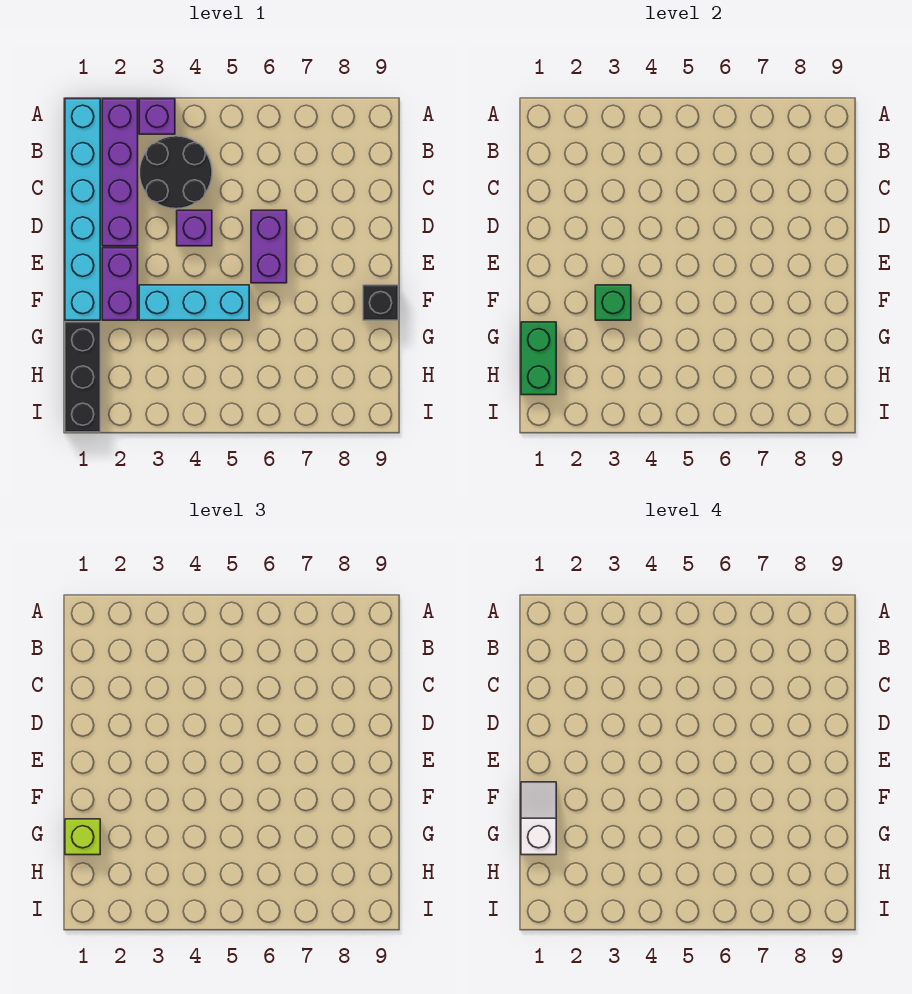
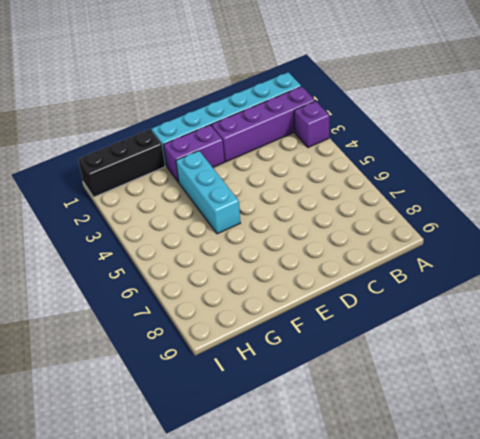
none -> black 2x2 round brick [139,136,212,209]
none -> purple 1x1 brick [177,210,212,246]
none -> purple 1x2 brick [251,210,287,283]

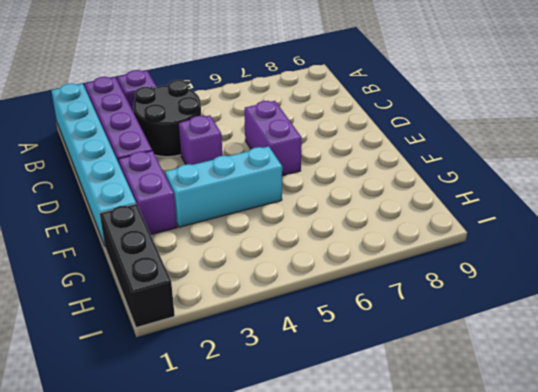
none -> black 1x1 brick [363,285,398,320]
none -> green 1x1 brick [595,285,631,320]
none -> green 1x2 brick [521,322,556,395]

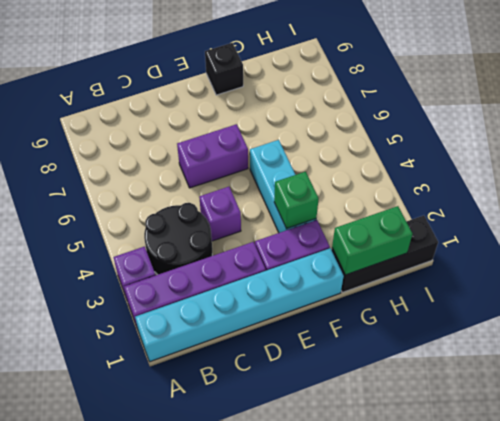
none -> lime 1x1 brick [65,819,100,855]
none -> white 1x2 slope [521,782,556,855]

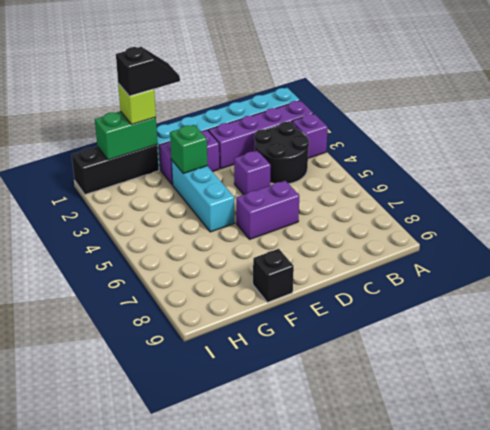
black 1x2 slope [116,47,180,96] -> white 1x2 slope [521,782,556,855]

